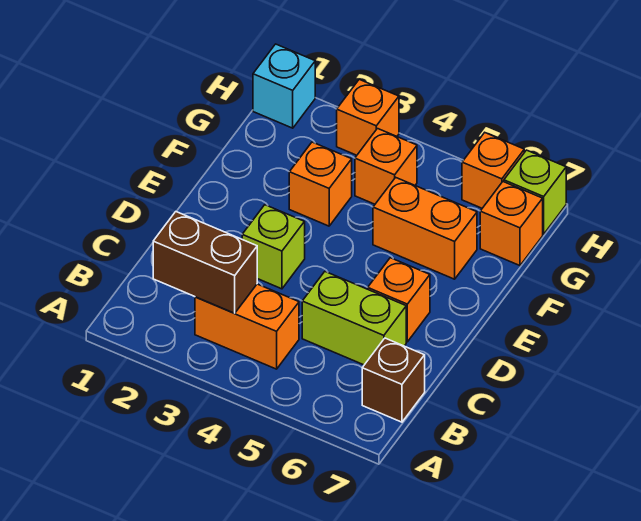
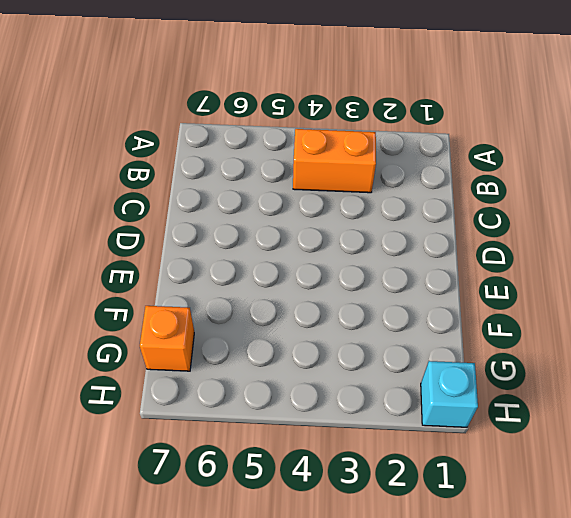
none -> brown 1x1 brick [362,338,425,422]
none -> lime 1x2 brick [302,272,406,365]
none -> lime 1x1 brick [242,205,305,289]

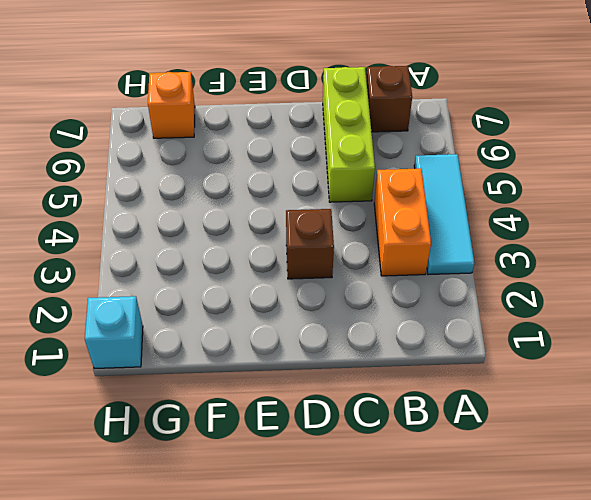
cyan 1x3 tile [414,154,474,275] -> none
lime 1x3 brick [323,67,375,202] -> lime 1x2 brick [302,272,406,365]
brown 1x1 brick [286,209,334,279] -> lime 1x1 brick [242,205,305,289]
none -> orange 1x1 brick [368,258,430,342]
none -> orange 1x1 brick [289,142,352,226]
none -> orange 1x2 brick [373,177,477,279]

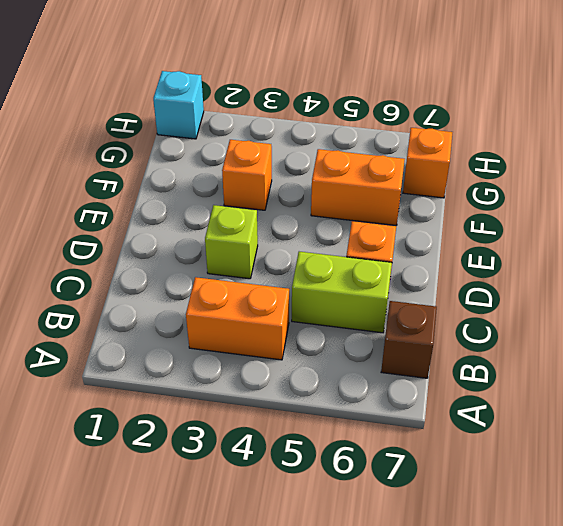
none -> orange 1x1 brick [355,129,417,204]
none -> orange 1x1 brick [337,79,399,155]
none -> orange 1x1 brick [462,133,524,208]

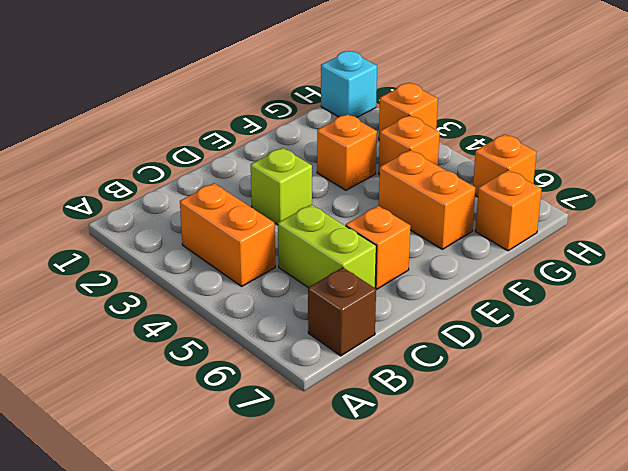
none -> lime 1x1 brick [504,150,566,234]
none -> brown 1x2 brick [153,212,257,313]

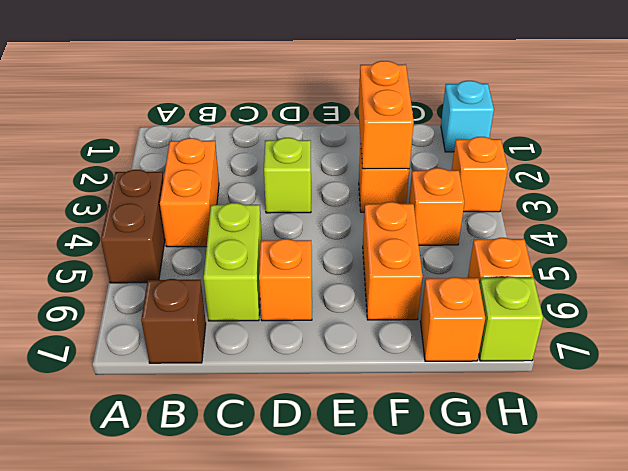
brown 1x2 brick [101,170,165,283] -> brown 1x2 brick moved to [153,212,257,313]
orange 1x2 brick [359,61,414,169] -> none

